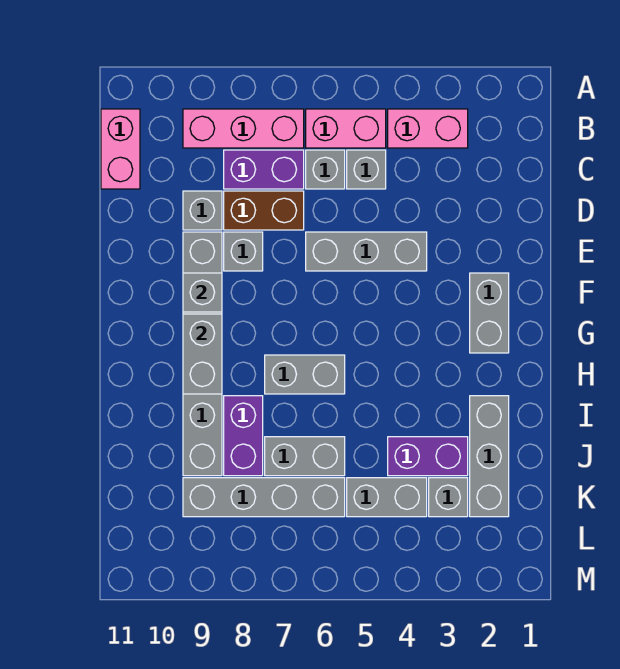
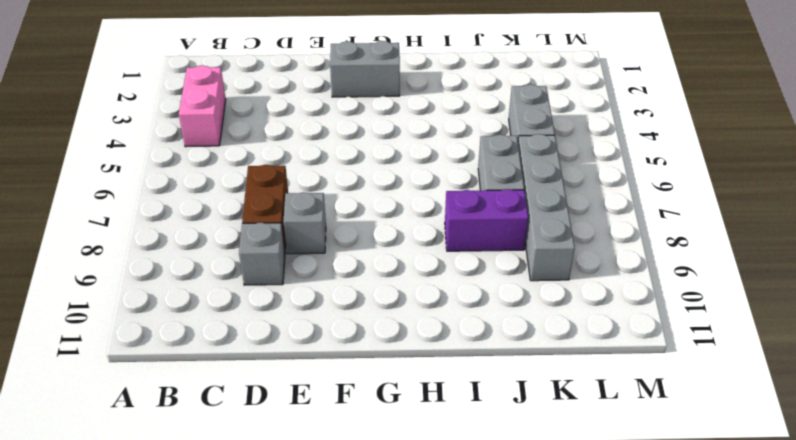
none -> pink 1x2 brick [306,109,386,148]
none -> pink 1x3 brick [183,109,304,148]
none -> pink 1x2 brick [101,109,140,189]

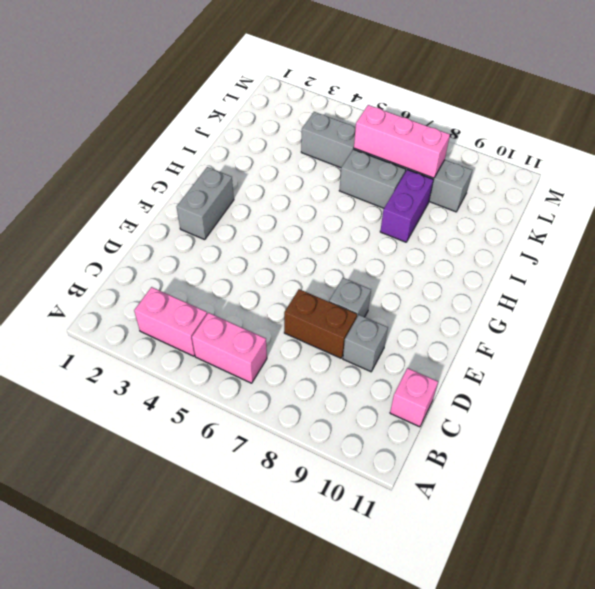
pink 1x1 brick [390,368,438,427] -> pink 1x2 brick [101,109,140,189]
pink 1x3 brick [354,105,450,178] -> pink 1x3 brick moved to [183,109,304,148]
none -> grey 1x1 brick [347,150,386,189]
none -> grey 1x1 brick [306,150,345,189]
none -> purple 1x2 brick [224,150,304,189]

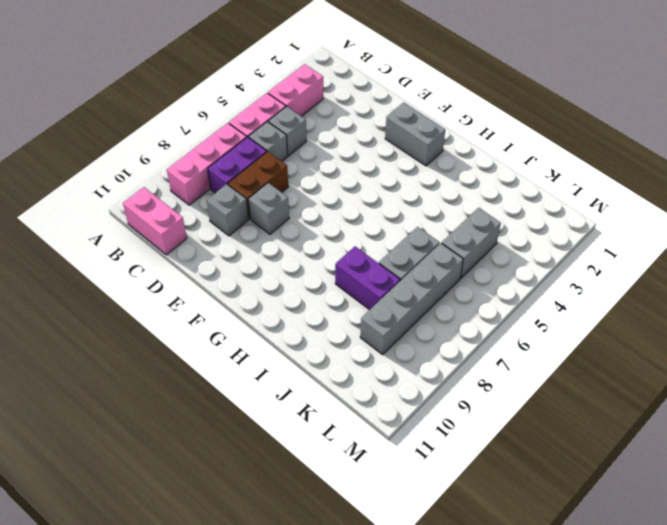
none -> grey 1x3 brick [306,232,427,271]
none -> grey 1x6 brick [183,232,222,476]
none -> grey 1x2 brick [265,355,345,394]

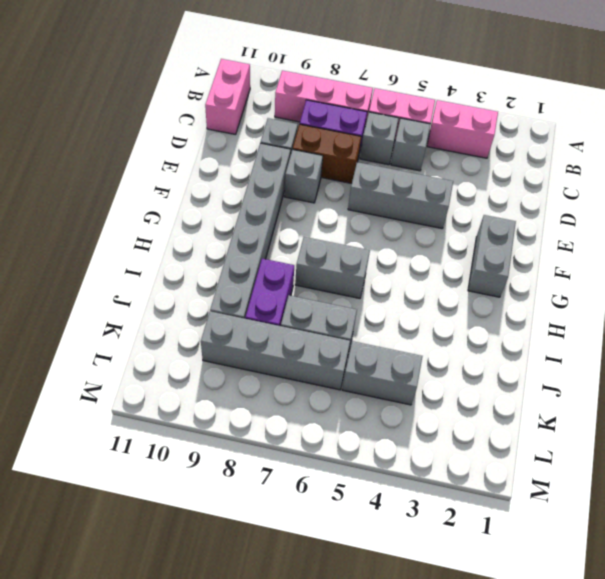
none -> grey 1x3 brick [470,396,509,517]
none -> purple 1x2 brick [388,437,468,476]
none -> grey 1x1 brick [429,478,468,517]

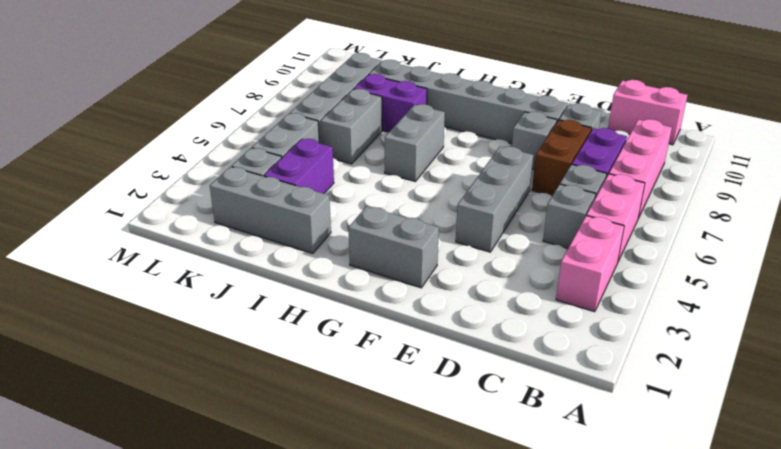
none -> grey 1x1 brick [183,273,222,312]
none -> grey 1x2 brick [183,314,222,394]

